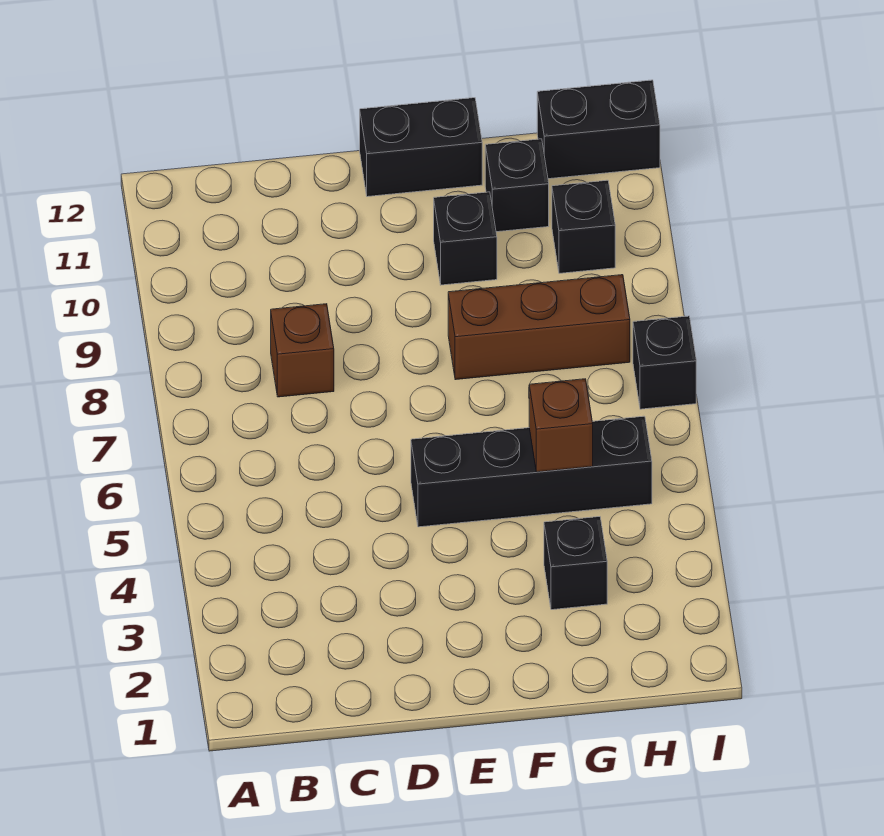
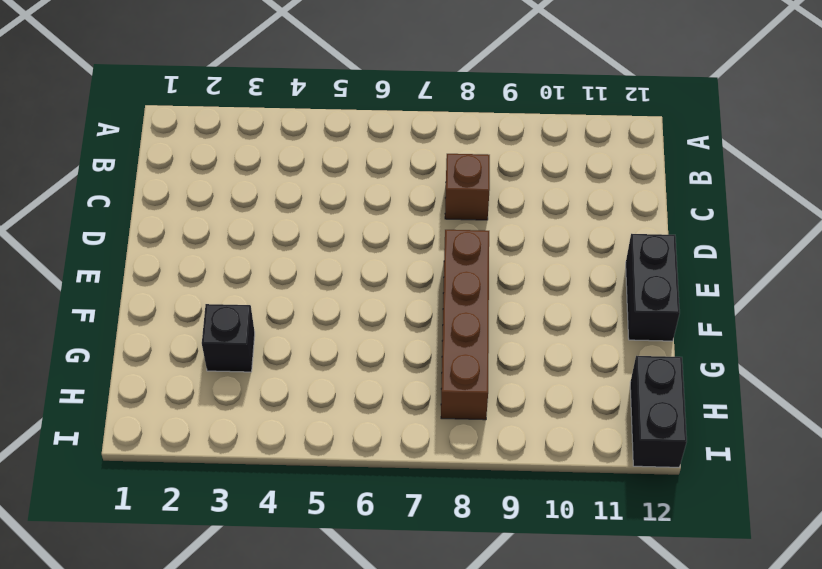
brown 1x4 brick [441,230,489,420] -> brown 1x3 brick [448,275,630,380]
none -> black 1x4 brick [411,416,652,527]
none -> black 1x1 brick [434,192,497,285]

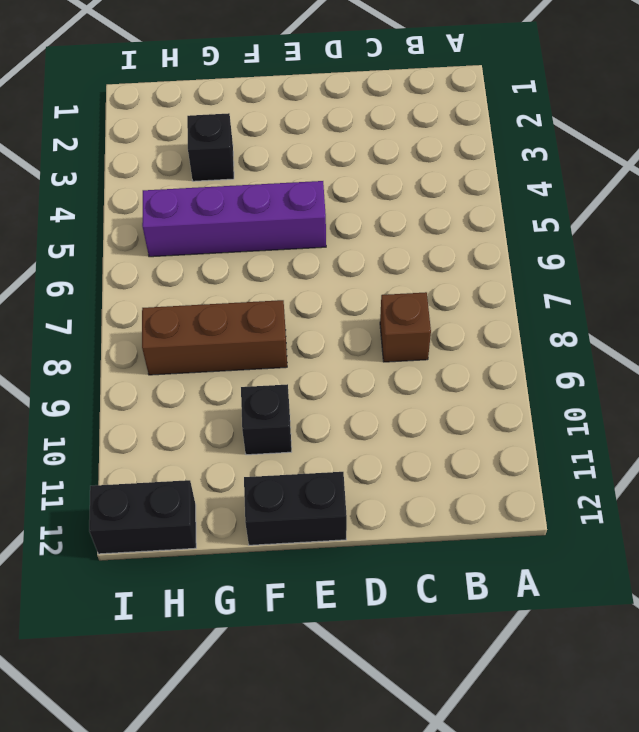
purple 1x4 brick [142,181,326,257] -> black 1x4 brick [411,416,652,527]
none -> black 1x1 brick [485,139,549,232]
none -> black 1x1 brick [552,180,615,273]

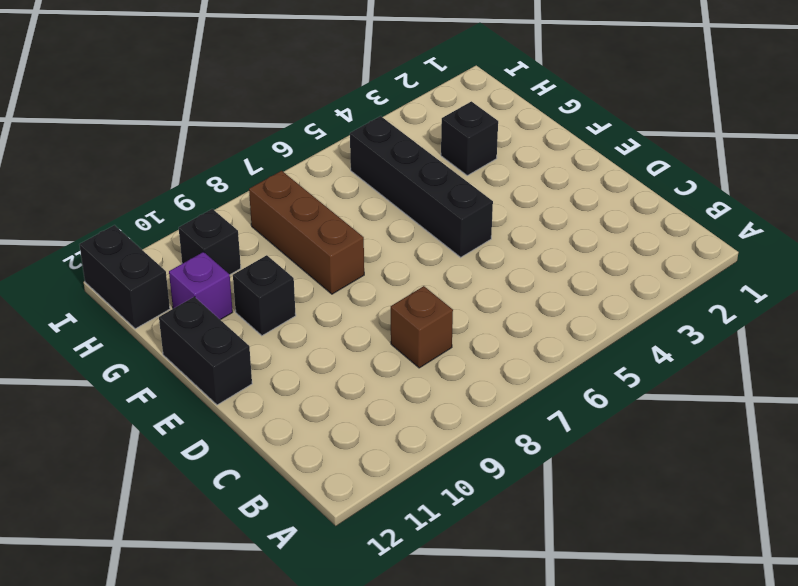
purple 1x1 brick [169,252,233,320] -> black 1x1 brick [485,139,549,232]
none -> black 1x1 brick [633,316,696,409]
none -> brown 1x1 brick [529,379,593,472]

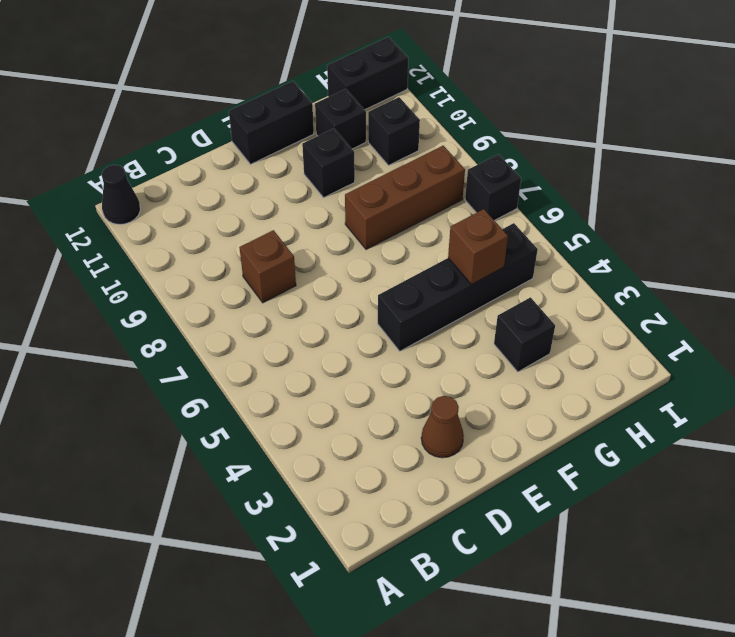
black 1x1 cone [101,165,140,224] -> none
brown 1x1 cone [421,396,464,458] -> none

